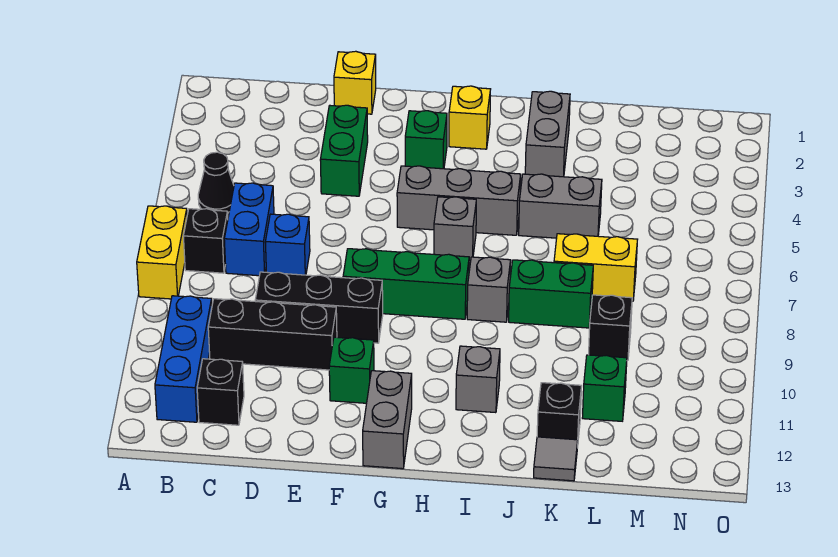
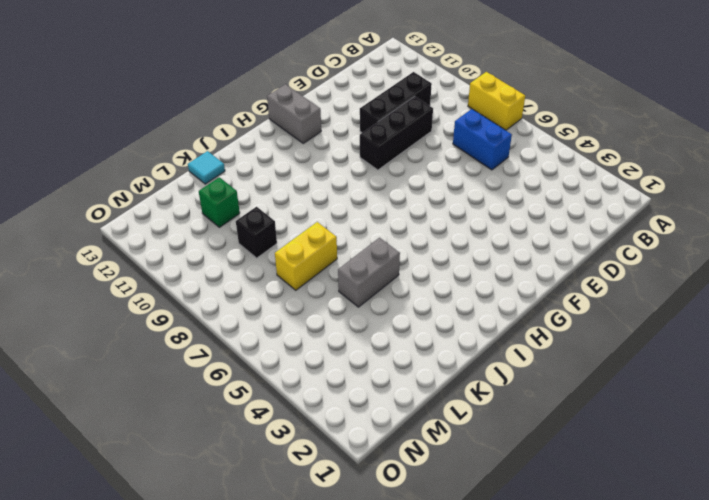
cyan 1x1 tile [188,151,225,184] -> grey 1x1 tile [534,437,578,481]
none -> black 1x1 cone [198,152,234,213]
none -> black 1x1 brick [183,209,228,273]
none -> blue 1x3 brick [155,296,212,422]

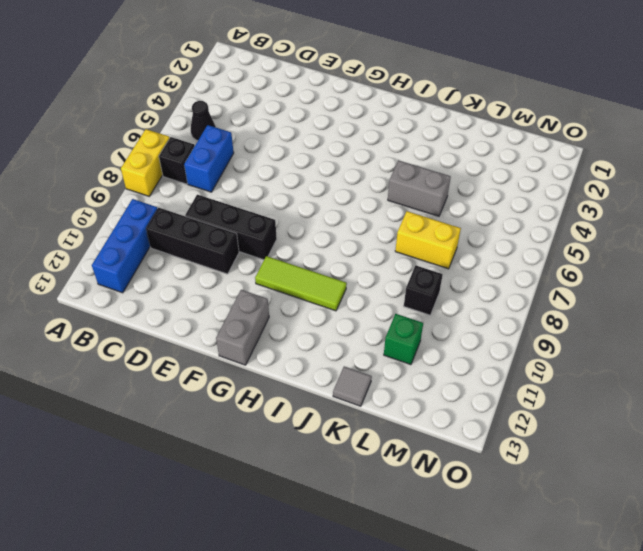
lime 1x3 tile [255,256,347,311] -> none
none -> black 1x1 brick [197,359,244,425]
none -> blue 1x1 brick [265,214,310,275]
none -> yellow 1x1 brick [334,51,376,114]

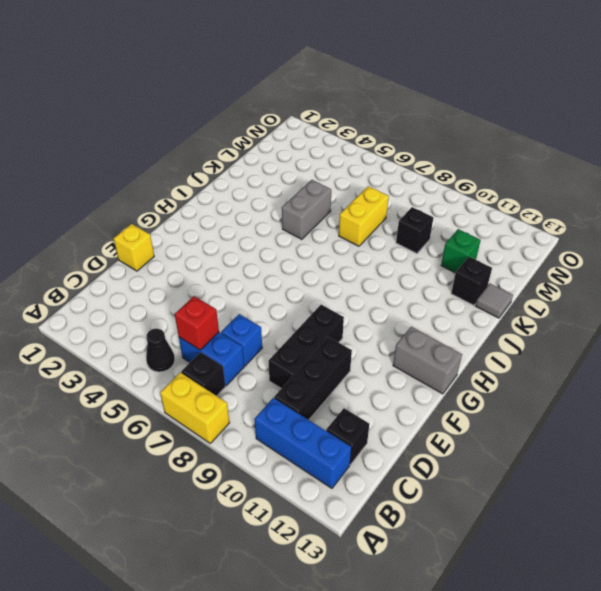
red 1x1 brick [175,296,219,350] -> none
none -> green 1x2 brick [320,105,368,196]
none -> green 1x3 brick [343,249,469,319]
none -> green 1x1 brick [329,337,374,403]

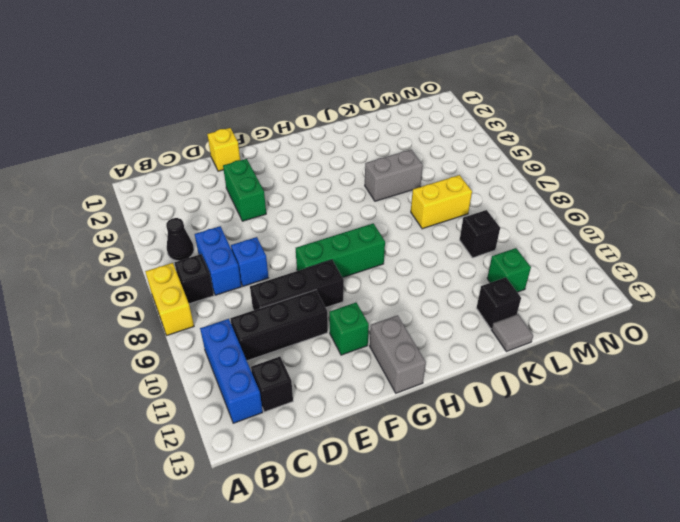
none -> green 1x1 brick [405,111,447,169]
none -> grey 1x3 brick [397,166,521,235]
none -> yellow 1x1 brick [449,86,491,149]

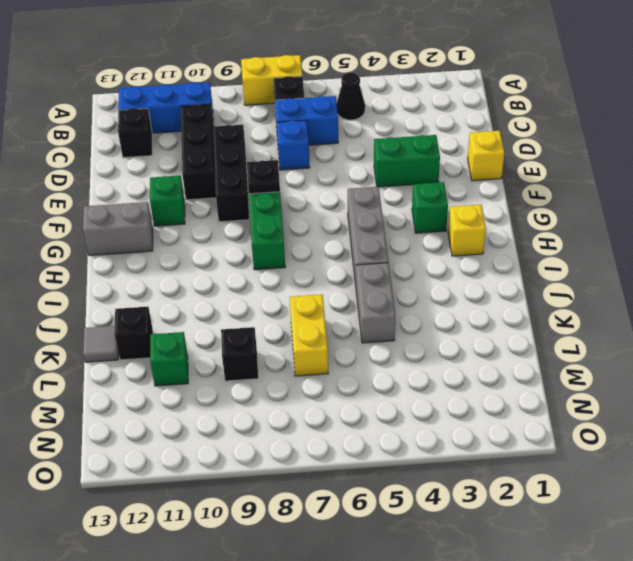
black 1x1 plate [247,160,280,194] -> none
none -> grey 1x1 brick [434,197,476,261]
none -> grey 1x1 brick [467,257,511,322]
none -> grey 1x1 brick [456,346,500,413]

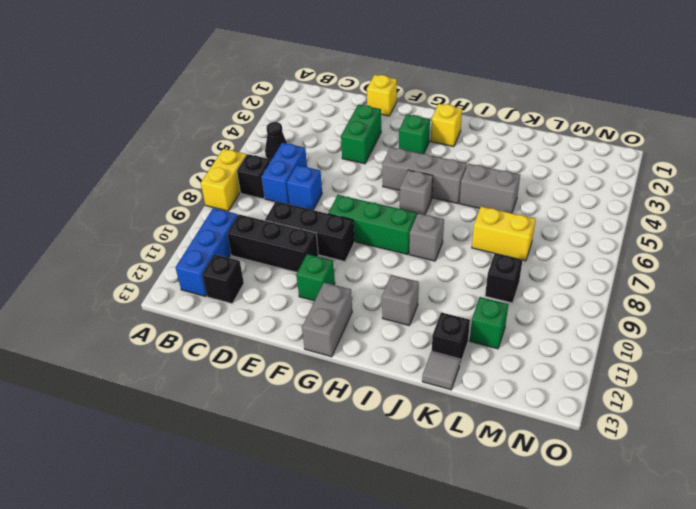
none -> grey 1x2 brick [525,91,570,177]
none -> green 1x2 brick [509,260,593,328]

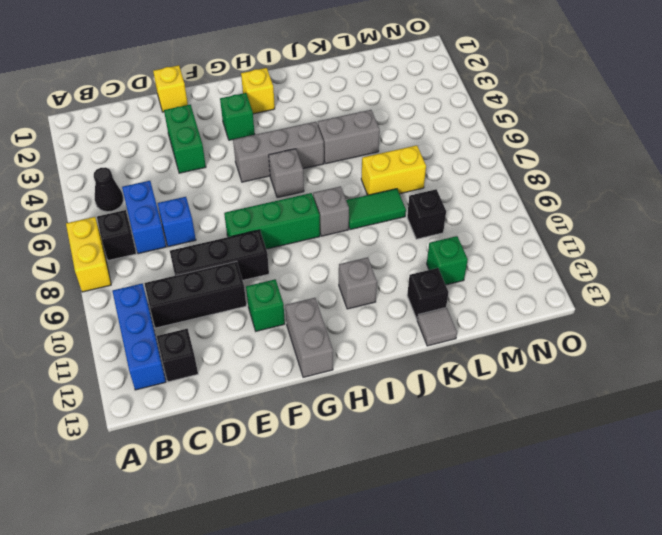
green 1x2 tile [346,189,406,230] -> green 1x2 brick [509,260,593,328]
none -> grey 1x2 brick [525,91,570,177]

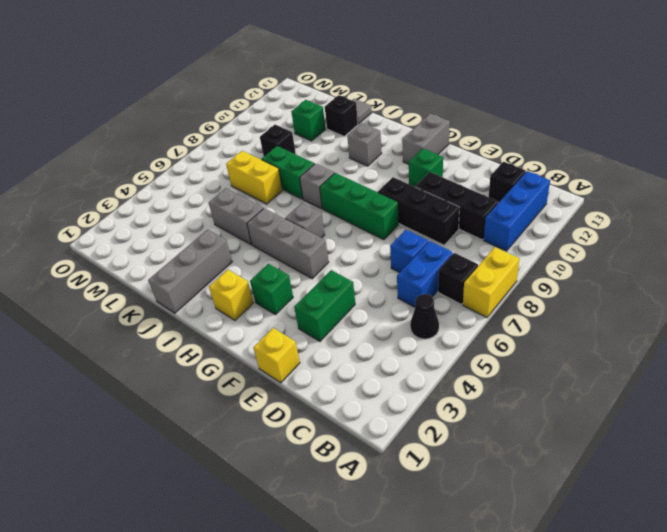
grey 1x3 brick [148,230,232,313] -> grey 1x2 brick [525,91,570,177]

